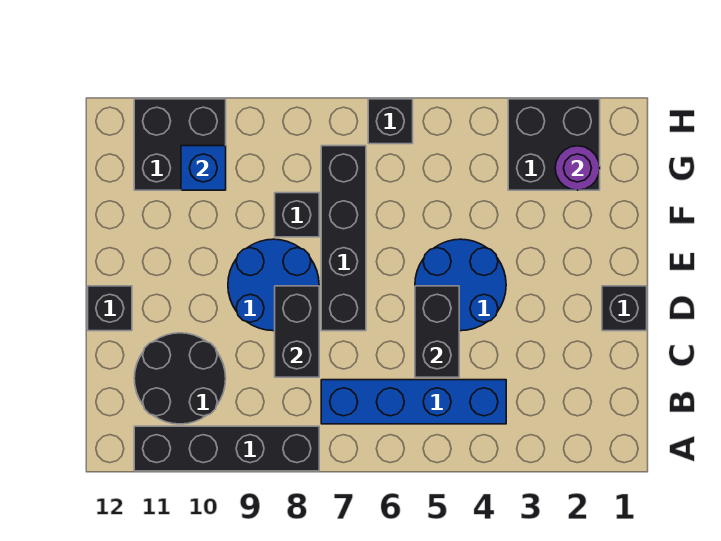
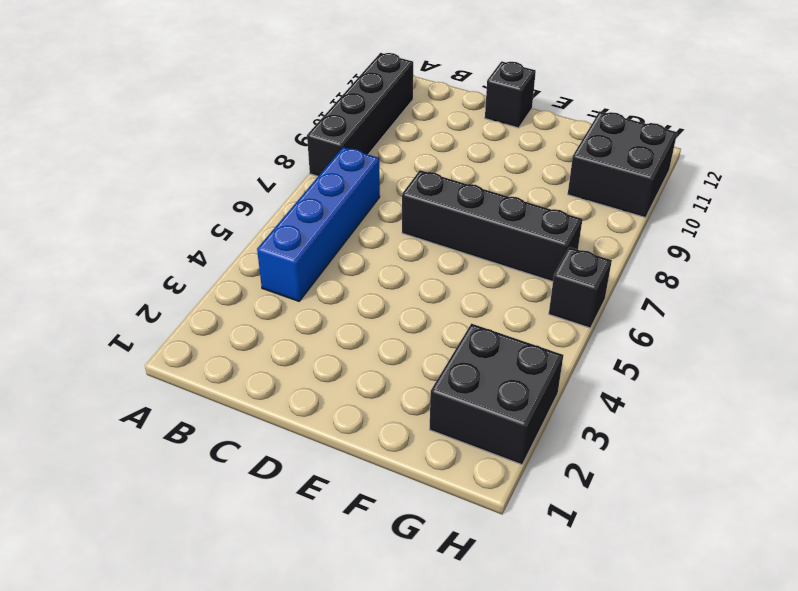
none -> black 2x2 round brick [134,333,226,424]
none -> black 1x1 brick [602,286,647,331]
none -> blue 2x2 round brick [415,239,506,331]

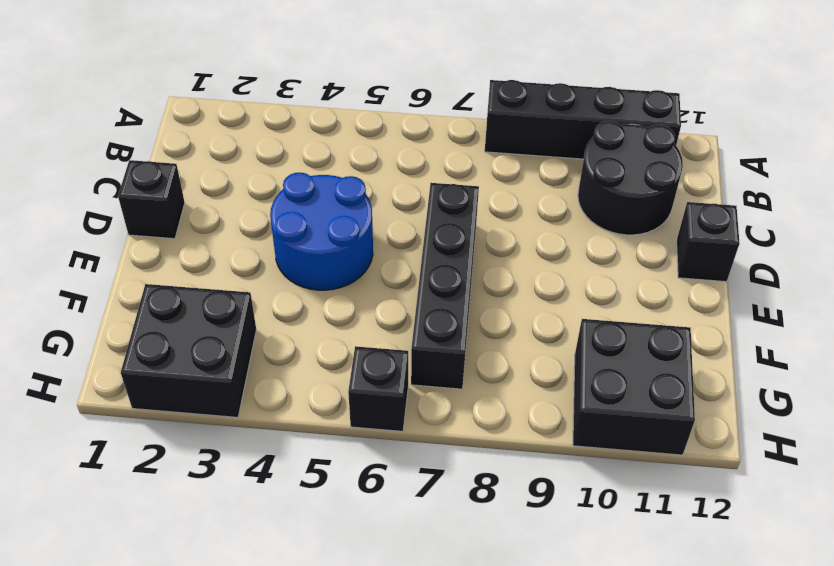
none -> blue 1x4 brick [321,380,506,424]
none -> blue 2x2 round brick [228,239,319,331]
none -> black 1x1 brick [275,193,319,237]

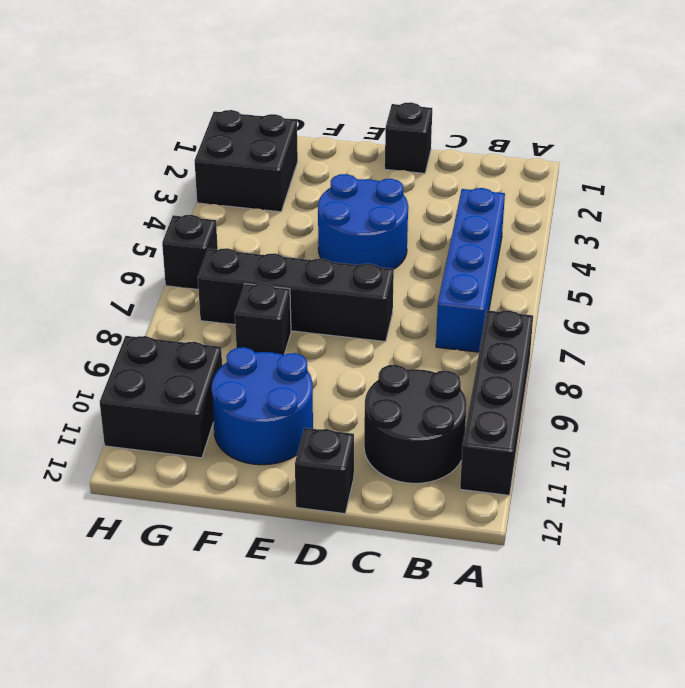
blue 2x2 round brick [212,347,313,465] -> blue 2x2 round brick moved to [228,239,319,331]
none -> black 1x2 brick [415,286,459,377]
none -> black 1x2 brick [275,286,319,377]
none -> purple 1x1 round brick [555,146,600,190]

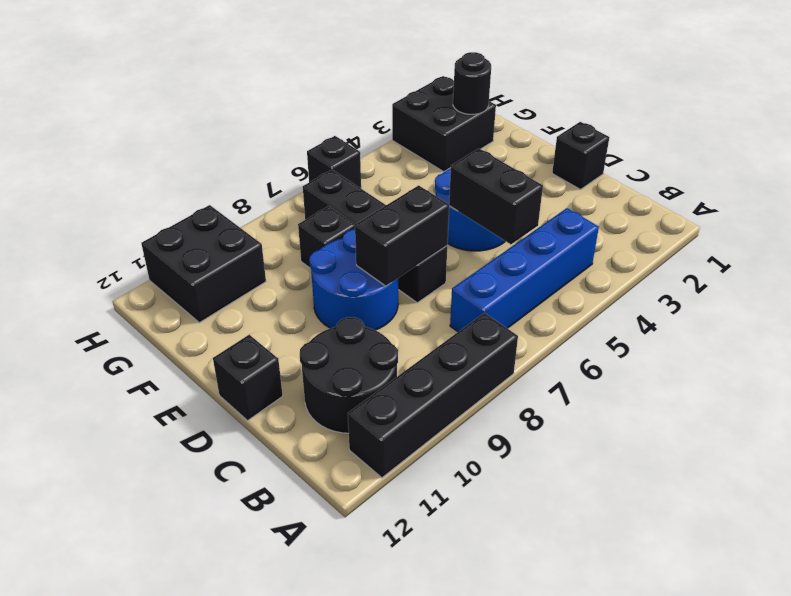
black 1x2 brick [355,185,449,286] -> black 1x2 brick turned to [275,286,319,377]
black 1x1 round brick [453,52,491,114] -> purple 1x1 round brick [555,146,600,190]
none -> blue 1x1 brick [181,146,226,190]

